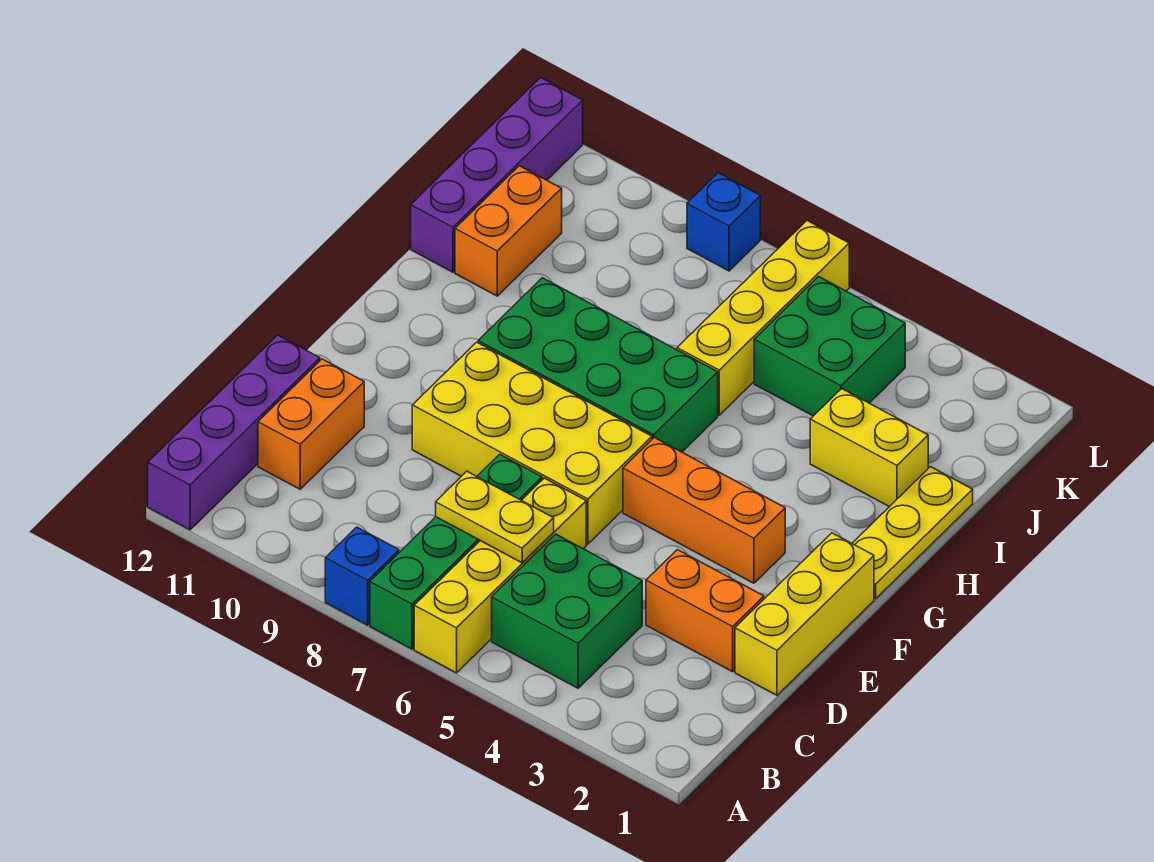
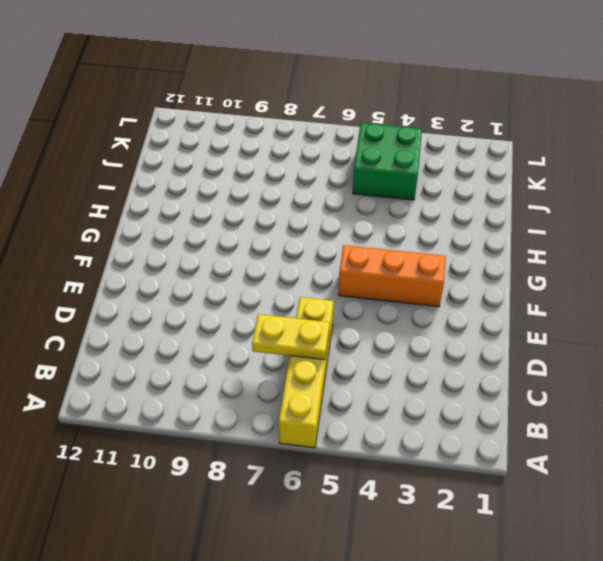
none -> green 1x4 brick [370,454,542,649]
none -> blue 1x1 brick [325,527,399,625]
none -> purple 1x4 brick [148,335,320,530]

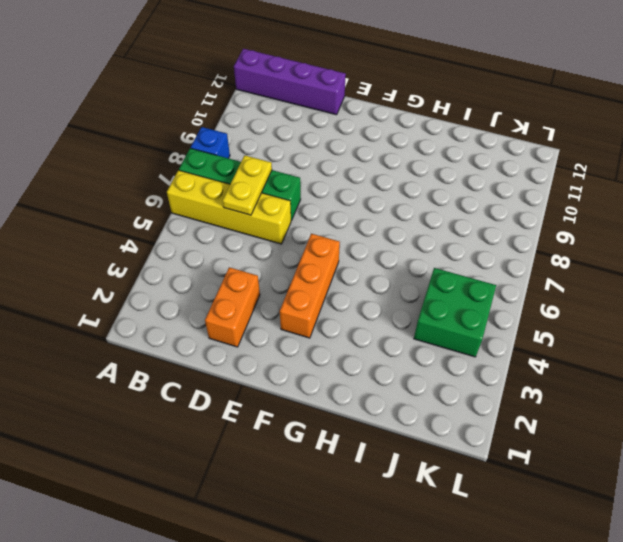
none -> green 2x2 brick [492,534,642,688]
none -> orange 1x2 brick [258,359,364,489]
none -> yellow 1x3 brick [735,533,874,695]

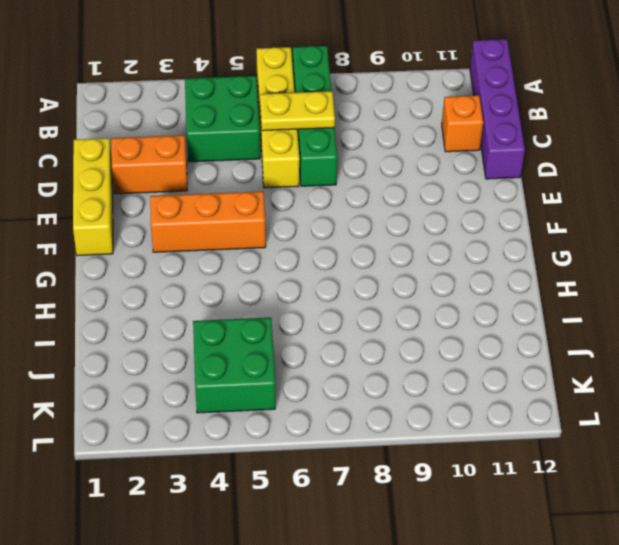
orange 1x1 brick [442,95,483,152] -> orange 1x2 brick [258,359,364,489]
none -> blue 1x1 brick [325,527,399,625]
none -> yellow 2x4 brick [412,342,652,544]
none -> yellow 1x3 plate [852,467,973,599]

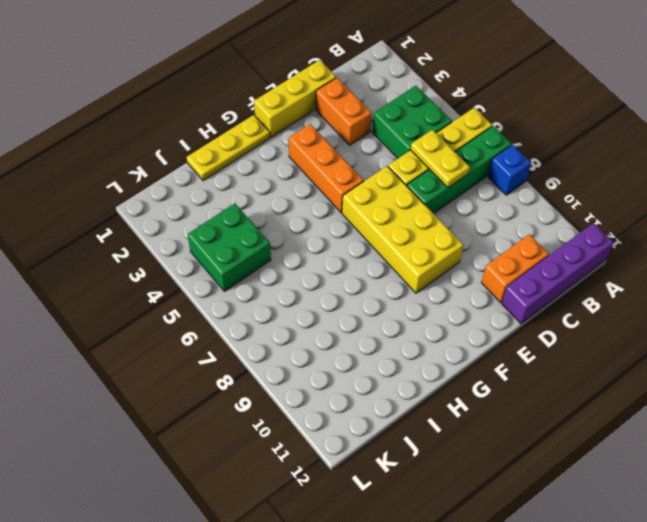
none -> green 2x4 brick [478,278,718,452]
none -> yellow 1x2 brick [810,389,928,507]
none -> yellow 1x4 brick [677,221,849,415]

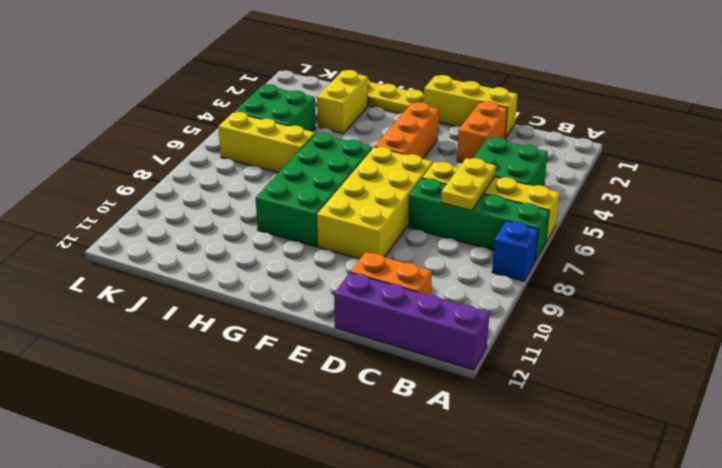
yellow 1x3 brick [218,112,315,173] -> yellow 1x4 brick [677,221,849,415]
none -> orange 1x2 brick [455,166,562,296]
none -> purple 1x4 brick [411,77,583,272]
none -> blue 1x1 brick [687,173,760,271]

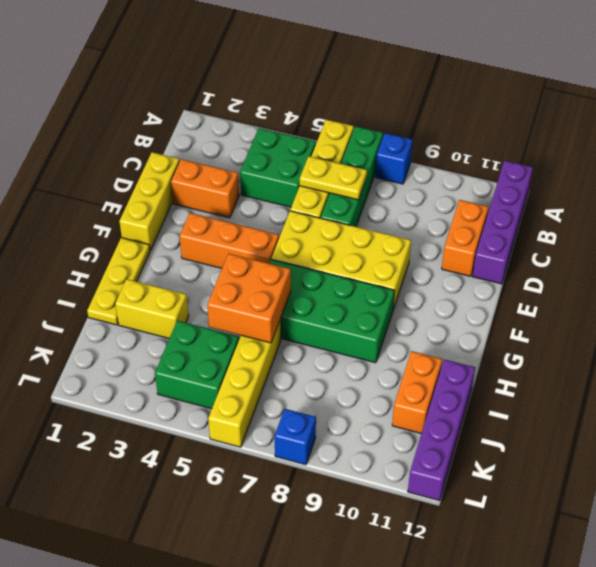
orange 2x2 brick [207,254,291,343] -> none

